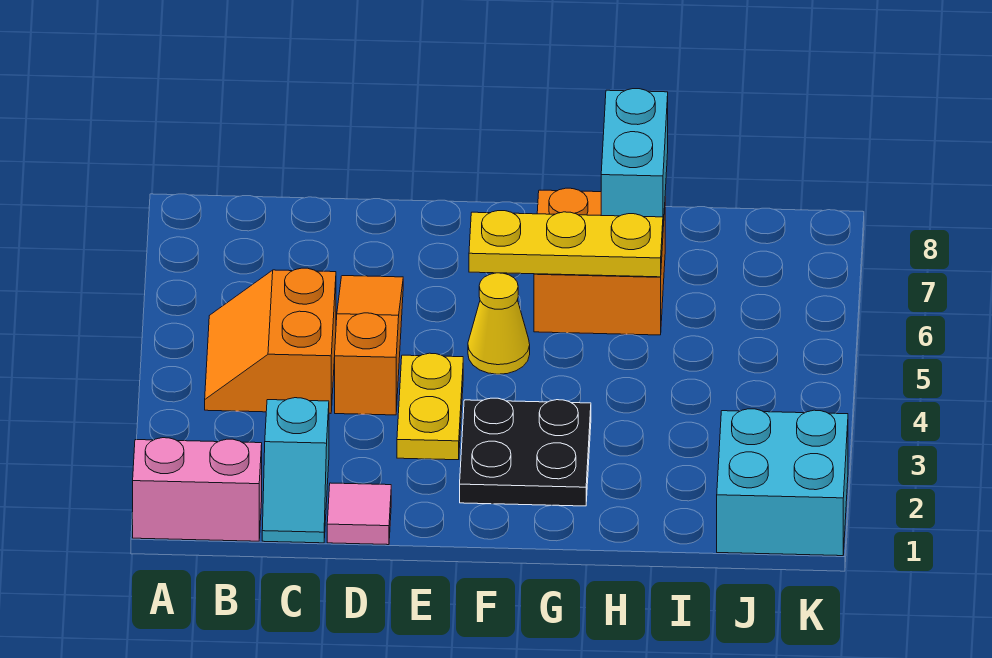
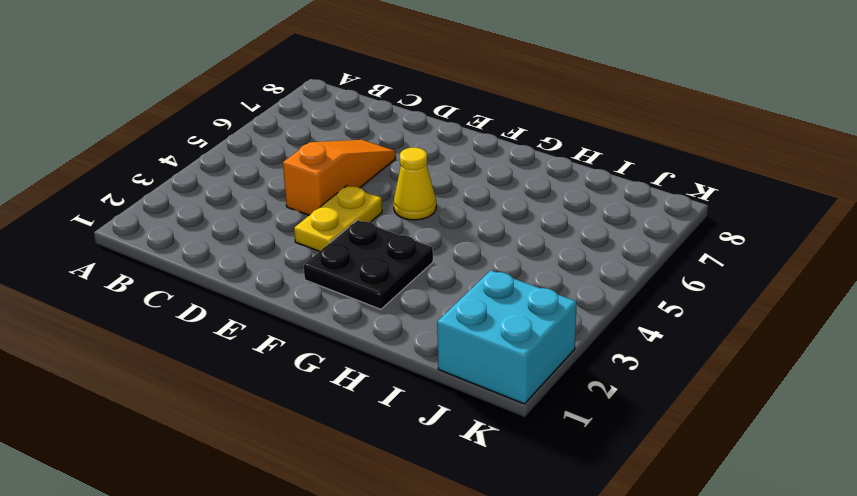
none -> pink 1x2 brick [133,438,262,541]
none -> orange 2x2 slope [205,268,336,413]
none -> cyan 1x2 slope [262,398,329,543]

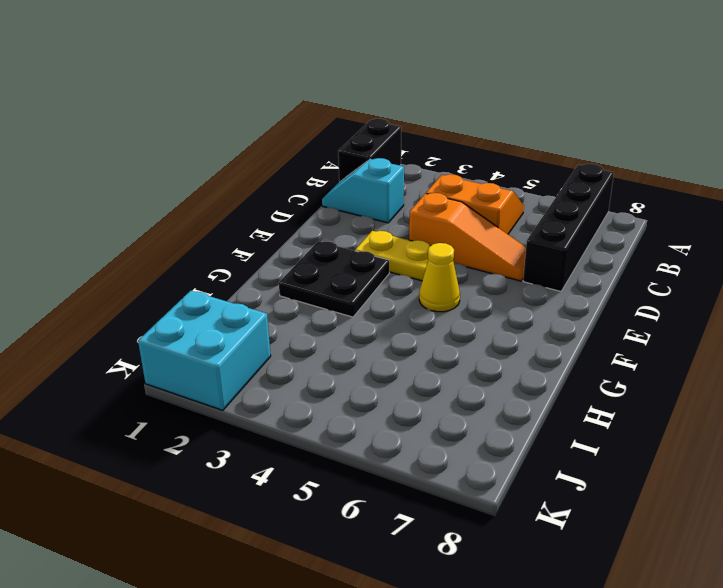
black 1x2 brick [338,119,401,182] -> pink 1x2 brick [133,438,262,541]
black 1x4 brick [523,164,614,291] -> none
none -> pink 1x1 tile [327,483,391,545]
none -> orange 2x2 brick [534,188,665,335]
none -> yellow 1x3 plate [469,211,663,277]

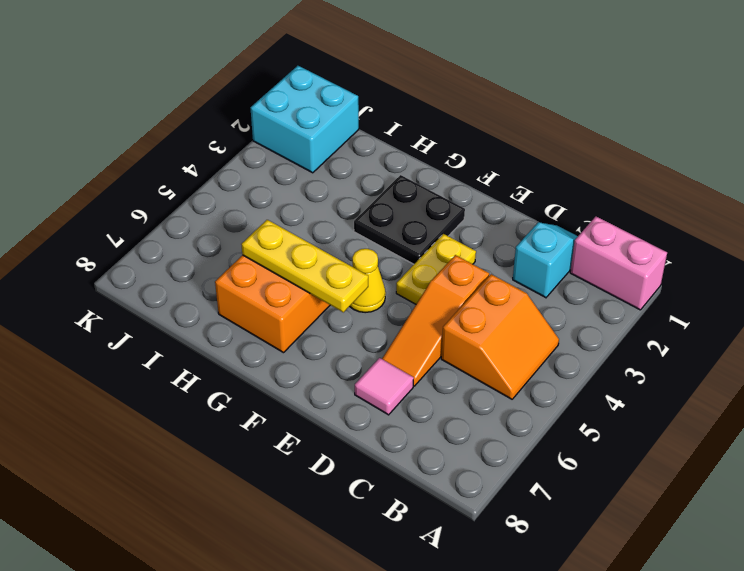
pink 1x1 tile [355,358,414,415] -> pink 1x1 tile moved to [327,483,391,545]
none -> cyan 1x2 brick [601,89,668,226]

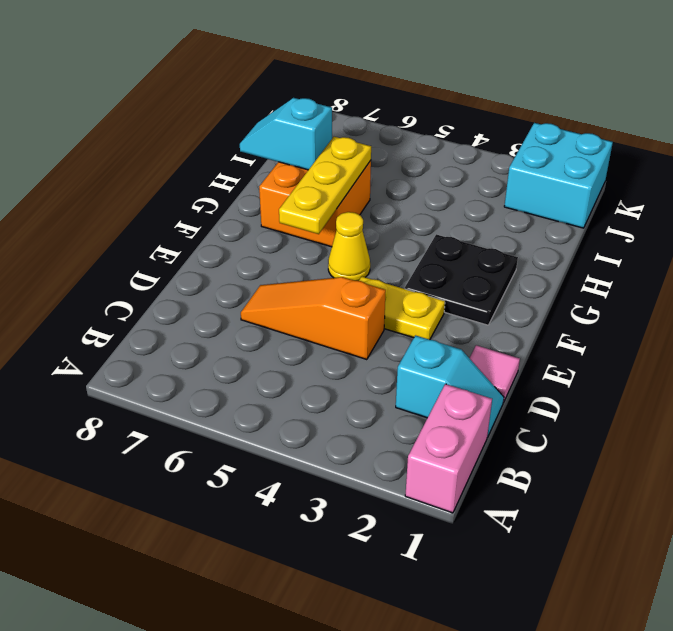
cyan 1x2 slope [240,98,332,170] -> cyan 1x2 brick [601,89,668,226]
none -> orange 2x2 slope [205,268,336,413]

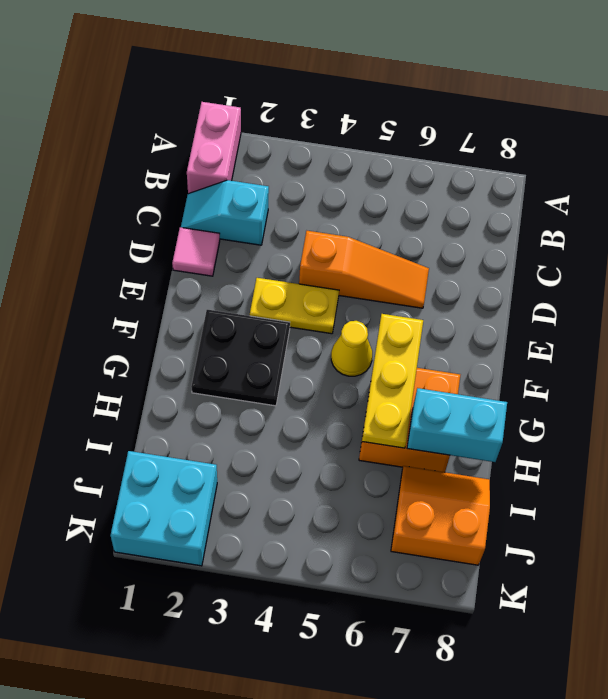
orange 2x2 slope [391,466,490,565] -> orange 2x2 slope moved to [205,268,336,413]

